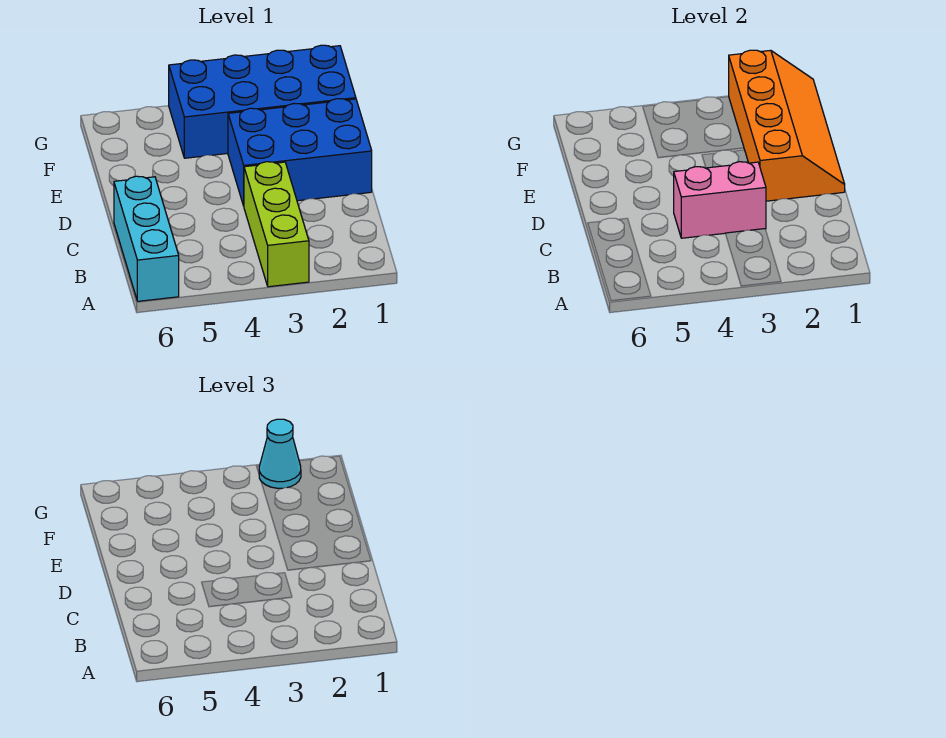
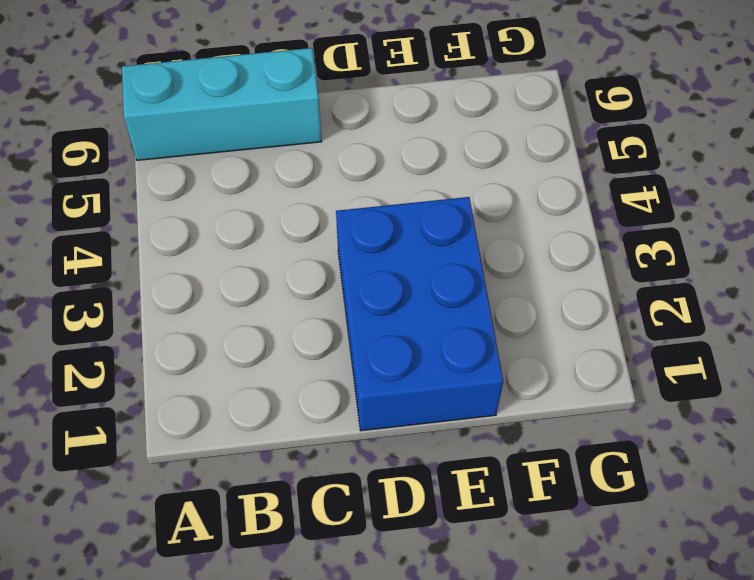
none -> lime 1x3 brick [244,162,309,287]
none -> blue 2x4 brick [169,45,356,158]

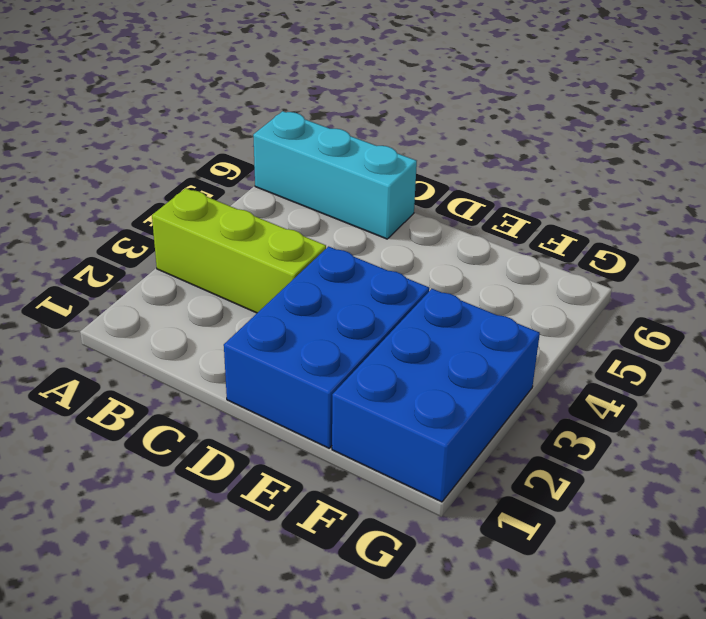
blue 2x3 brick [332,289,540,502] -> blue 2x4 brick [169,45,356,158]
none -> pink 1x2 brick [674,162,766,238]
none -> orange 2x4 slope [729,50,845,201]

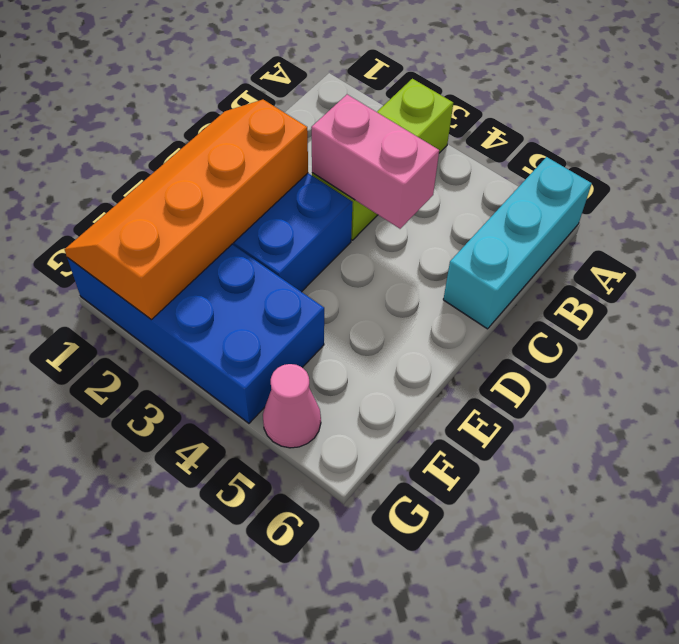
pink 1x1 cone [263,364,321,448] -> none
none -> cyan 1x1 cone [259,419,301,488]

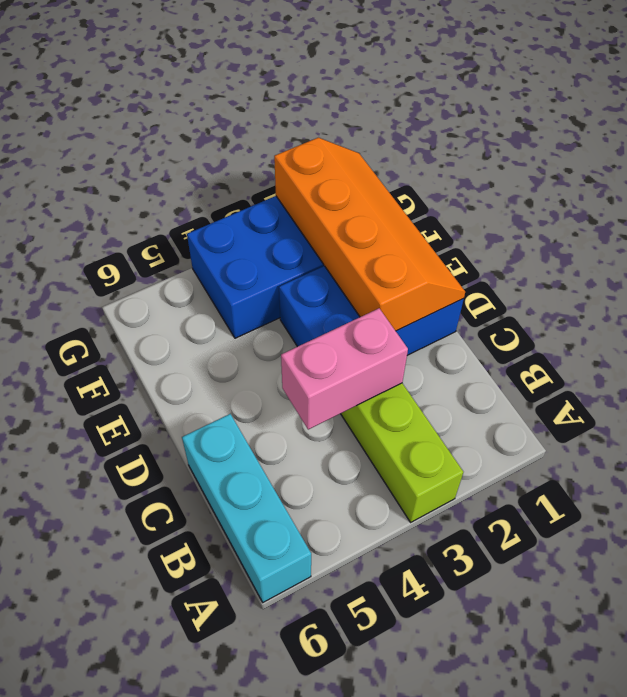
none -> cyan 1x1 cone [259,419,301,488]

